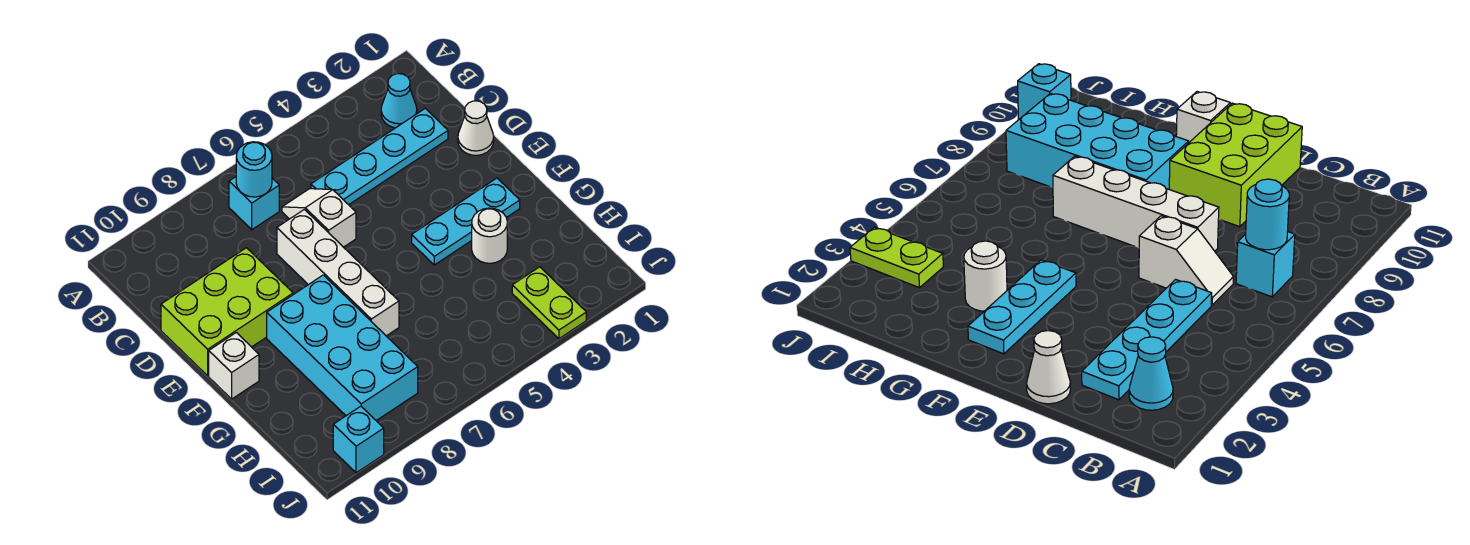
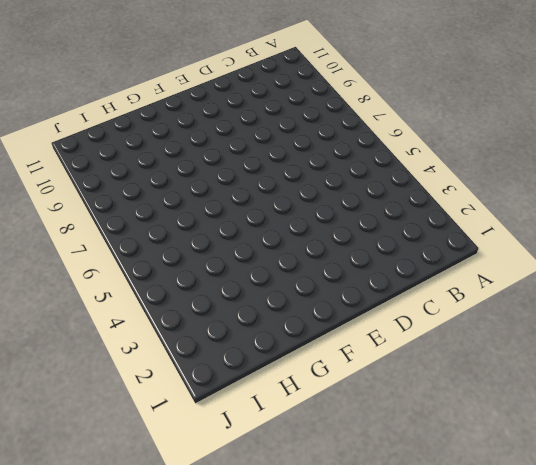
none -> cyan 1x1 cone [381,74,417,128]
none -> cyan 1x1 brick [229,177,279,230]
none -> cyan 1x4 plate [311,108,448,205]

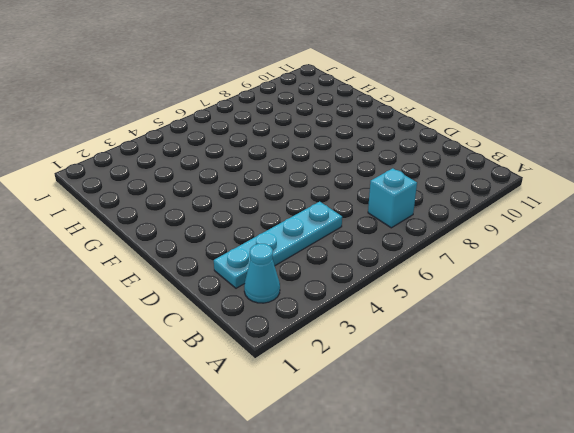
none -> white 1x2 slope [282,189,356,247]
none -> white 1x1 cone [458,101,494,155]
none -> white 1x4 brick [277,209,399,336]

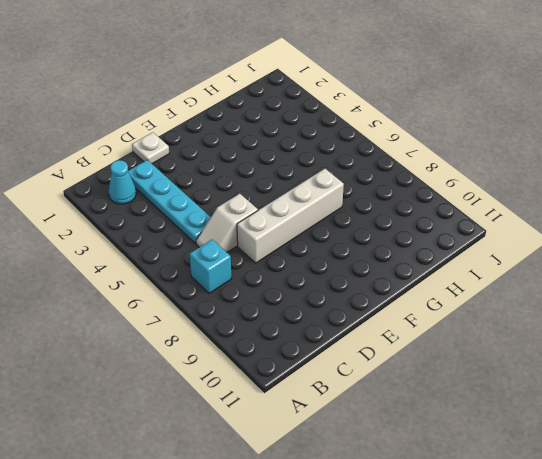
white 1x1 plate [132,132,169,164] -> white 1x1 cone [458,101,494,155]
none -> lime 2x3 brick [161,248,293,376]
none -> cyan 1x3 plate [412,178,520,265]
none -> cyan 2x4 brick [267,275,418,421]

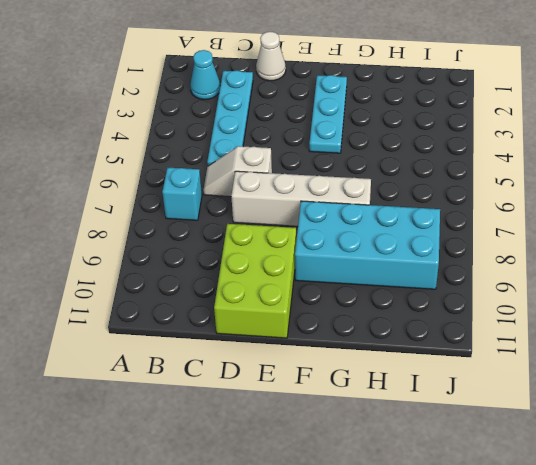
none -> white 1x1 brick [209,332,259,399]
none -> white 1x1 round brick [472,208,507,263]
none -> lime 1x2 plate [512,267,586,339]

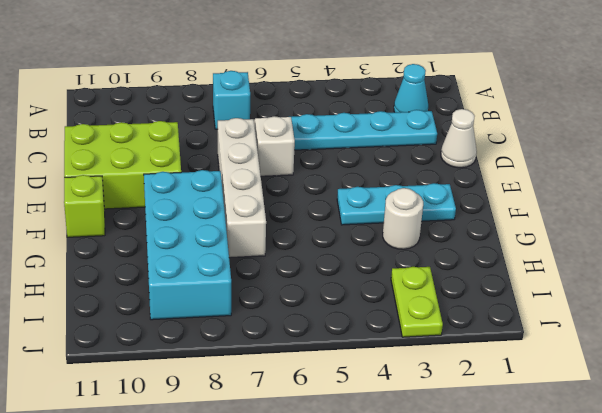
lime 1x1 brick [64,175,105,237] -> white 1x1 brick [209,332,259,399]
none -> cyan 1x1 brick [333,406,384,473]
none -> cyan 1x1 round brick [236,142,272,197]

